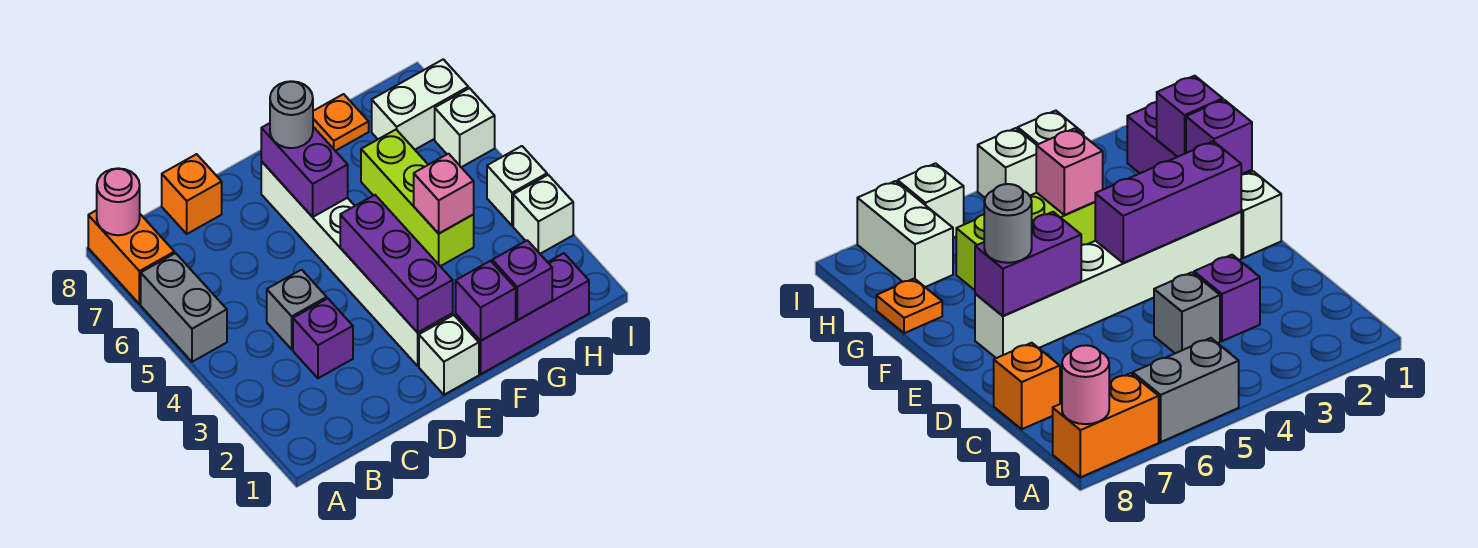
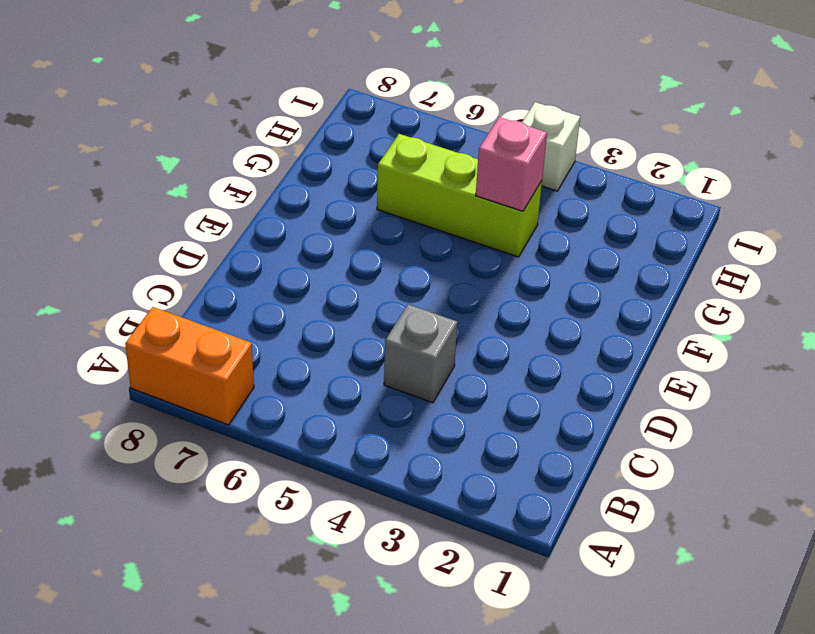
none -> grey 1x2 brick [141,253,227,362]
none -> purple 1x1 brick [293,299,353,378]
none -> orange 1x1 brick [162,154,222,234]

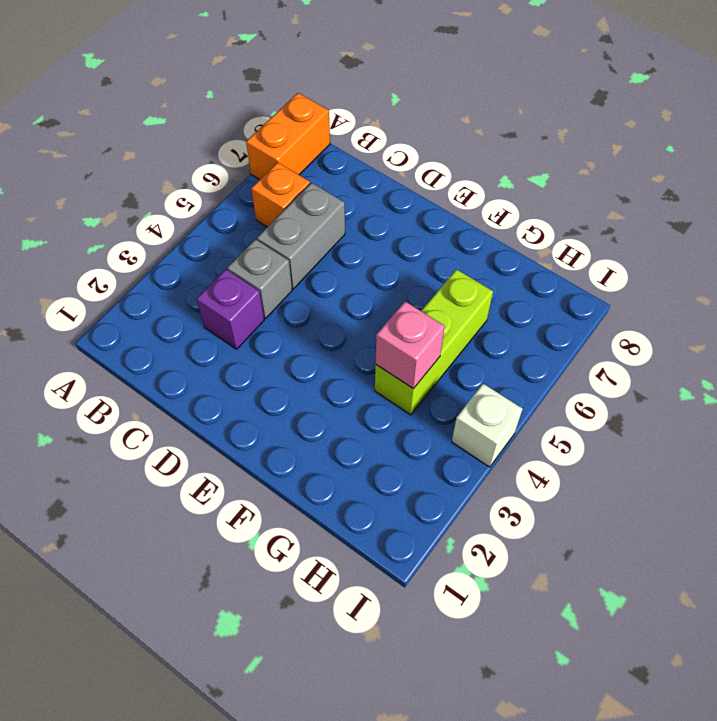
orange 1x1 brick [251,163,310,227] -> orange 1x1 brick moved to [162,154,222,234]
grey 1x2 brick [257,183,345,289] -> grey 1x2 brick moved to [141,253,227,362]
none -> white 1x1 brick [419,315,479,395]
none -> white 1x6 brick [261,162,453,366]
none -> purple 1x3 brick [456,253,589,374]

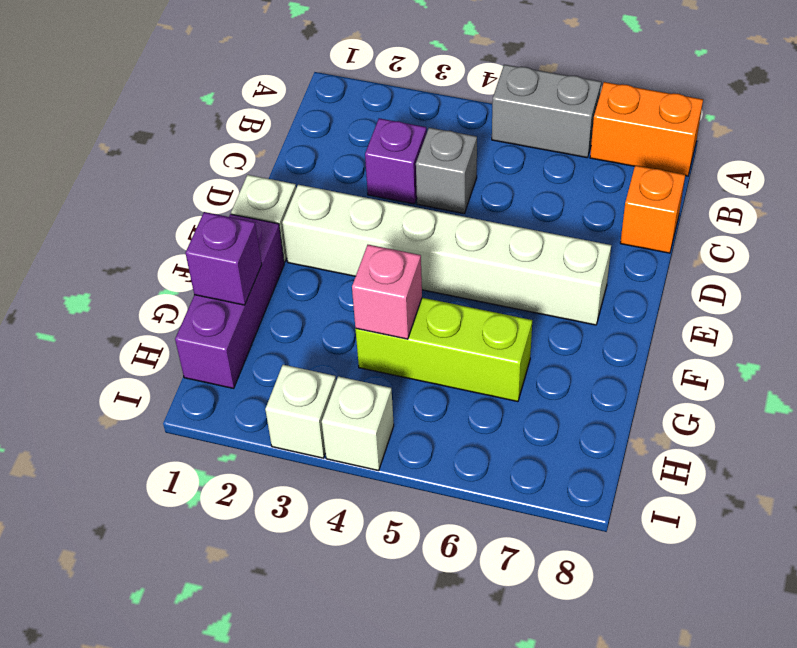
none -> orange 1x1 plate [313,94,369,151]
none -> white 1x2 brick [372,59,468,150]
none -> white 1x1 brick [435,88,495,167]

